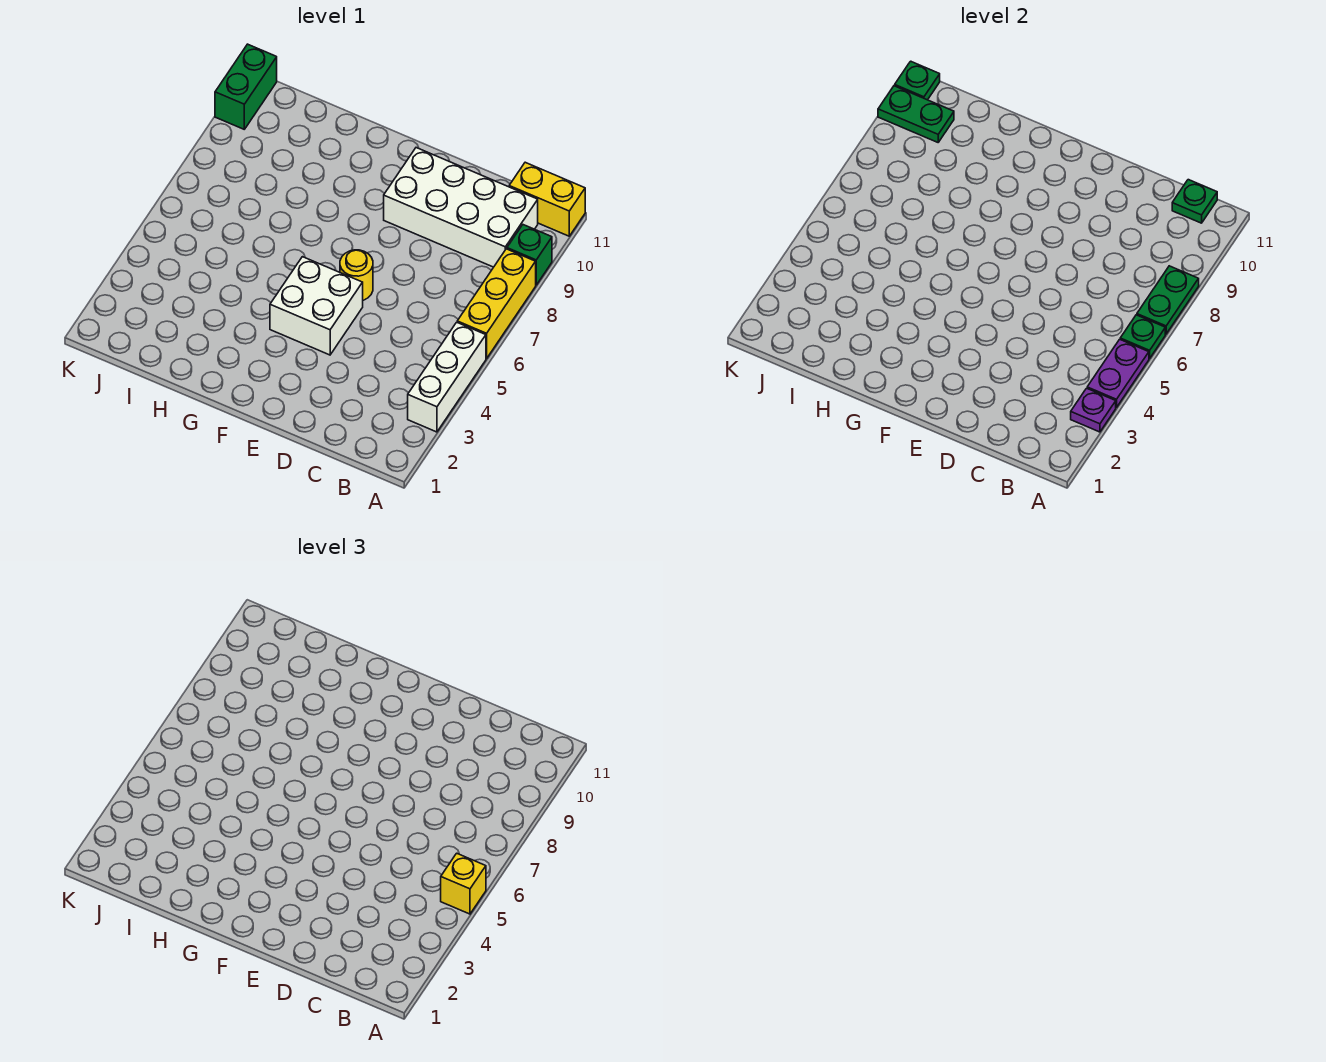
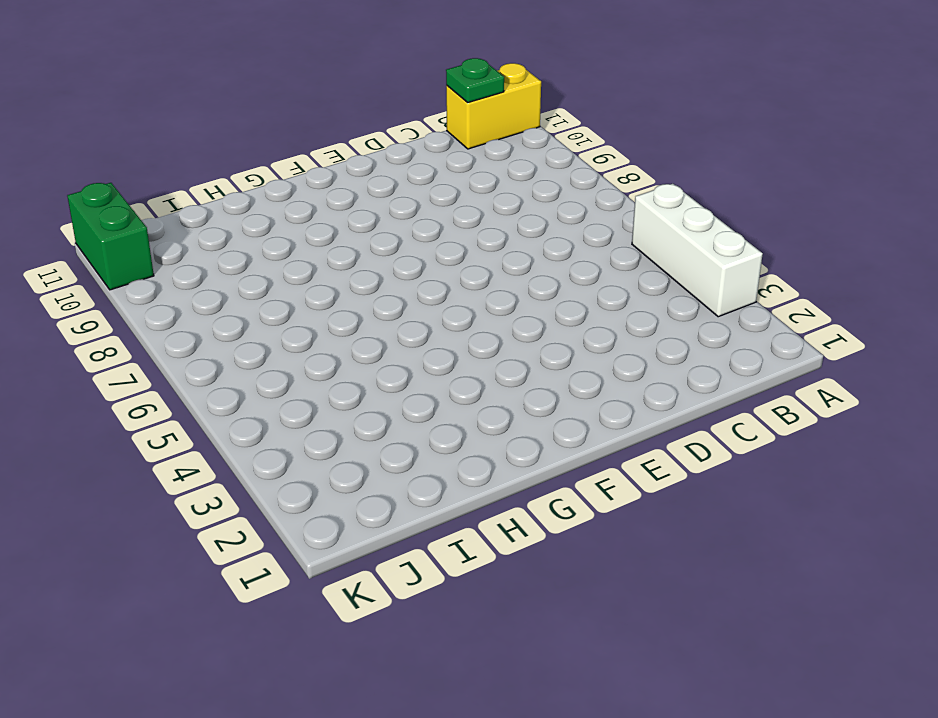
none -> yellow 1x3 brick [457,249,536,359]
none -> green 1x1 brick [507,225,552,285]
none -> white 2x4 brick [384,148,538,267]

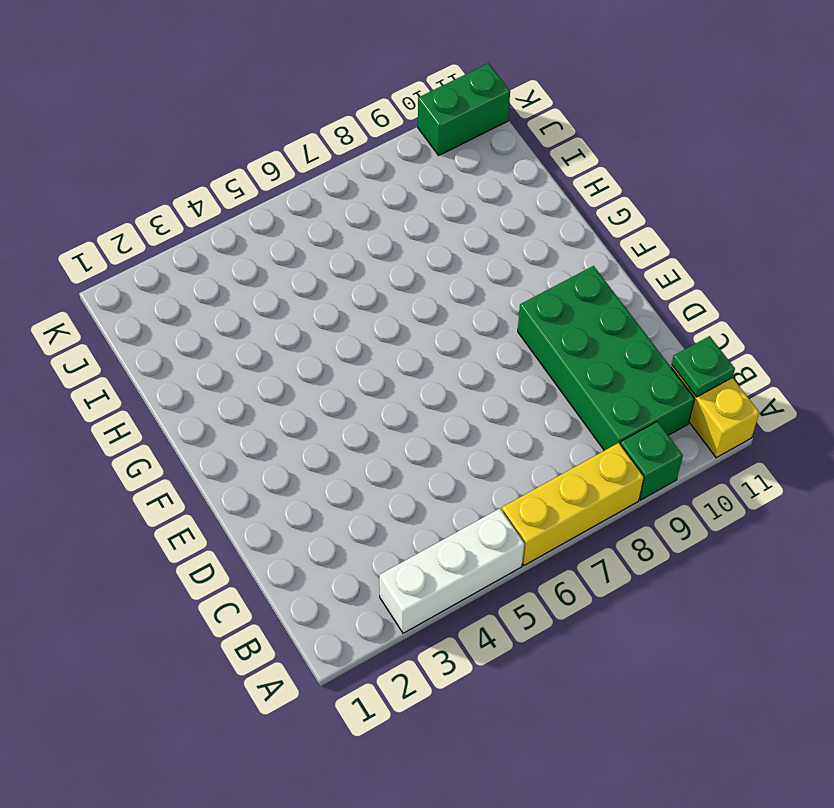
green 2x4 brick [518,266,694,451] -> white 2x4 brick [384,148,538,267]
none -> white 2x2 brick [270,257,363,355]
none -> yellow 1x1 round brick [340,250,373,300]
none -> purple 1x1 plate [1071,388,1116,432]

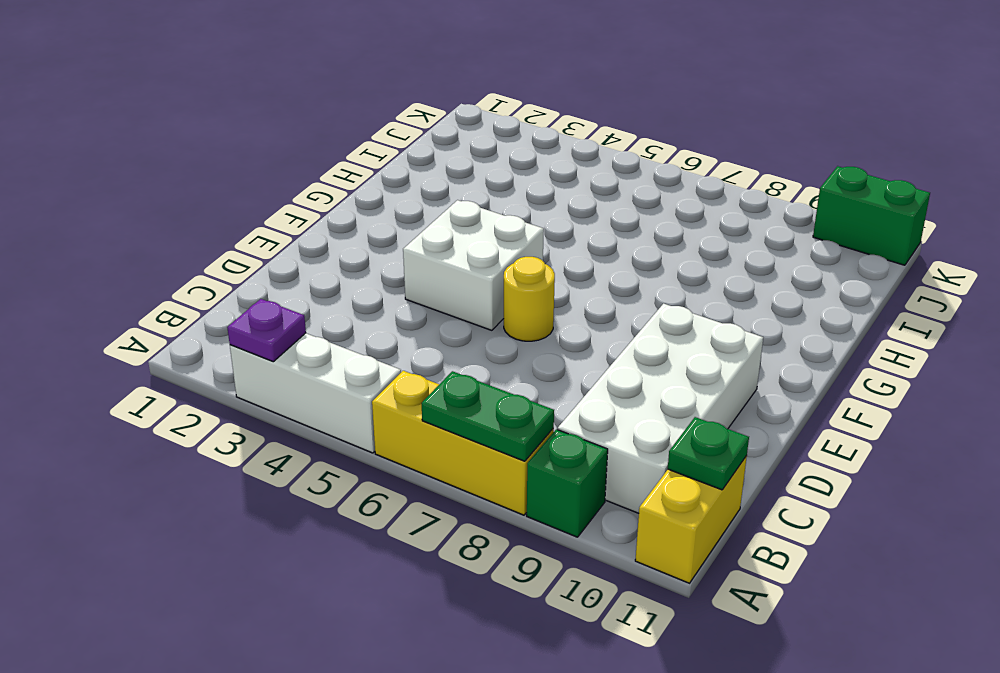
none -> purple 1x2 plate [1087,339,1149,408]
none -> green 1x1 plate [1120,315,1165,359]
none -> green 1x2 plate [878,86,954,142]

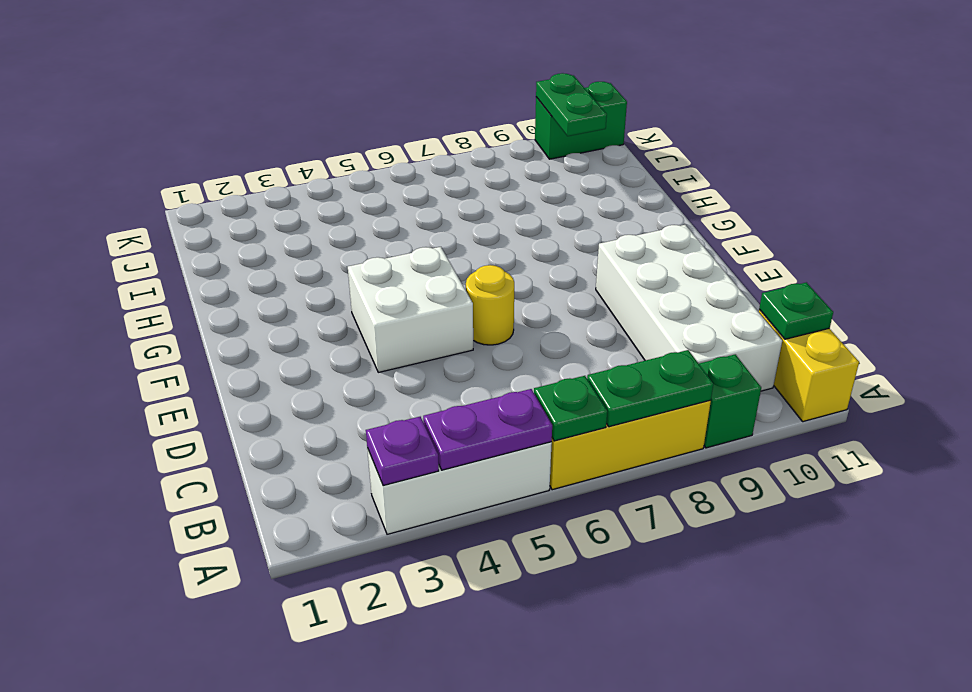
none -> green 1x1 plate [895,61,940,100]
none -> yellow 1x1 brick [441,853,486,914]

